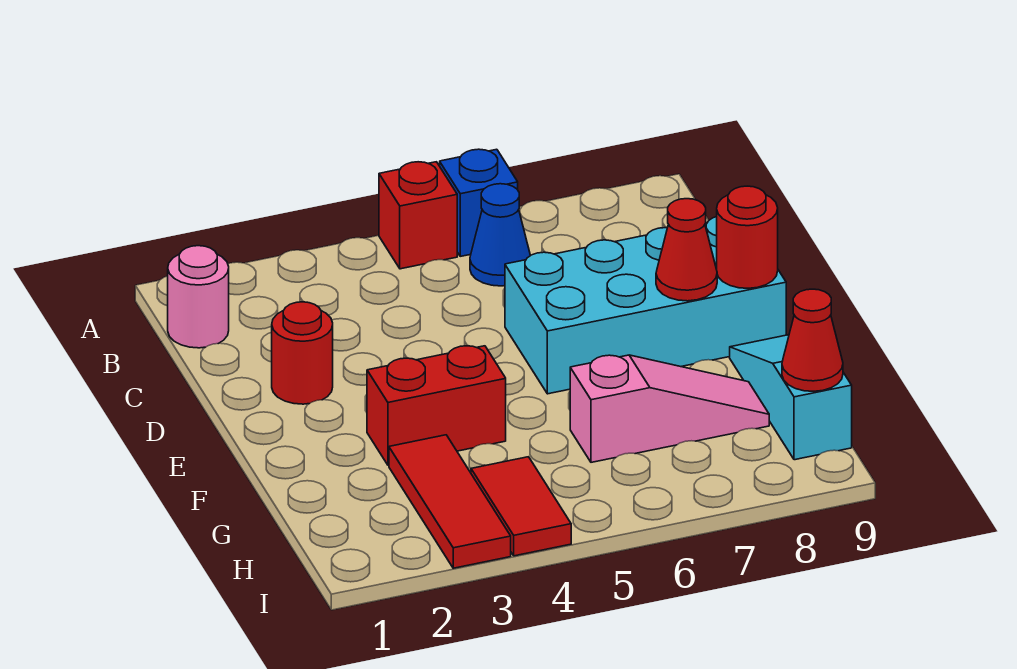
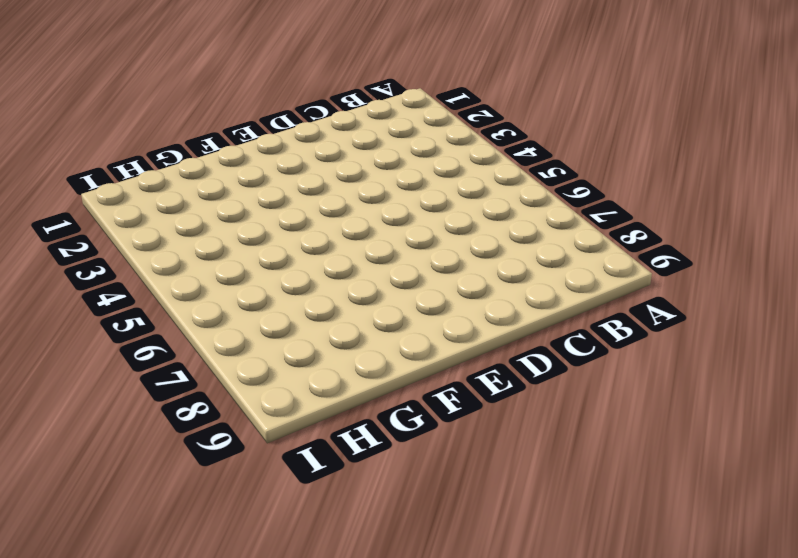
none -> red 1x1 brick [379,162,457,269]
none -> blue 1x1 brick [440,149,518,256]
none -> pink 1x1 round brick [168,246,229,348]

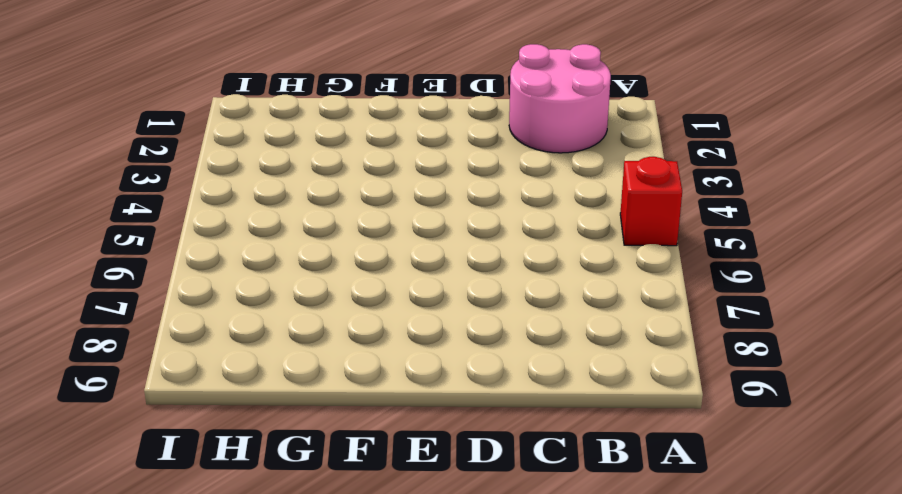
pink 2x2 round brick [509,44,611,153] -> pink 1x1 round brick [168,246,229,348]
none -> blue 1x1 brick [440,149,518,256]
none -> blue 1x1 cone [470,184,530,286]
none -> red 1x1 round brick [272,302,333,404]

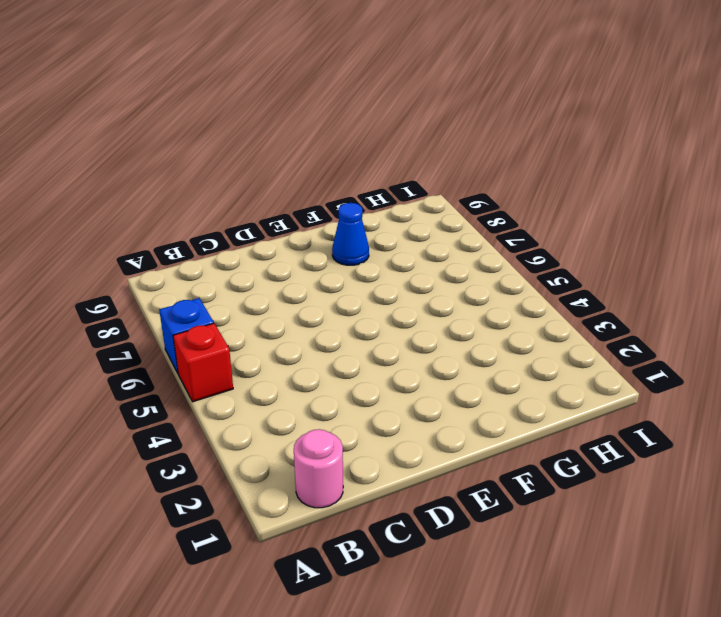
blue 1x1 cone [332,203,369,265] -> blue 1x1 cone moved to [470,184,530,286]
none -> red 1x1 round brick [272,302,333,404]
none -> cyan 2x4 brick [505,217,786,394]
none -> red 1x2 brick [367,346,506,465]

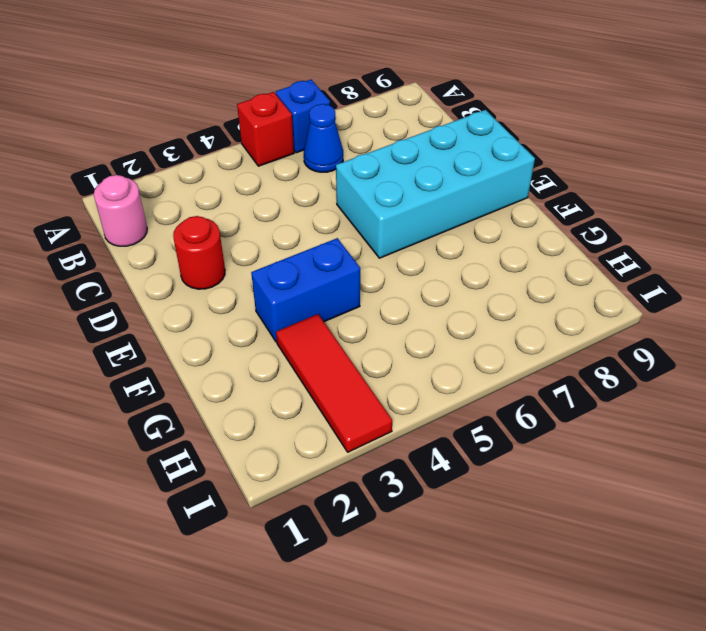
blue 1x2 brick [251,238,360,342] -> red 1x2 brick [367,346,506,465]
none -> cyan 1x3 slope [730,335,852,460]
none -> pink 1x3 slope [570,355,769,462]
none -> red 1x2 tile [471,457,571,556]

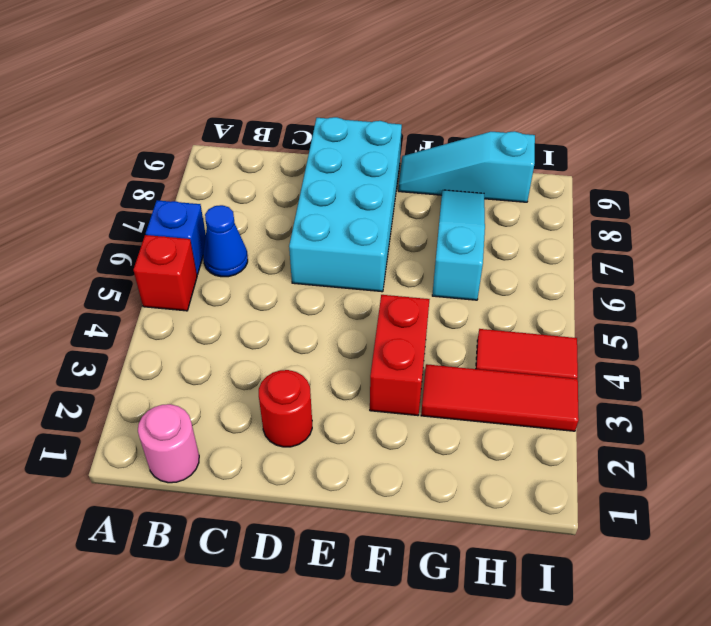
cyan 1x3 slope [432,190,485,300] -> pink 1x3 slope [570,355,769,462]
none -> red 1x1 cone [656,199,717,301]
none -> red 1x1 round brick [717,186,778,288]
none -> red 1x1 cone [782,289,843,391]

